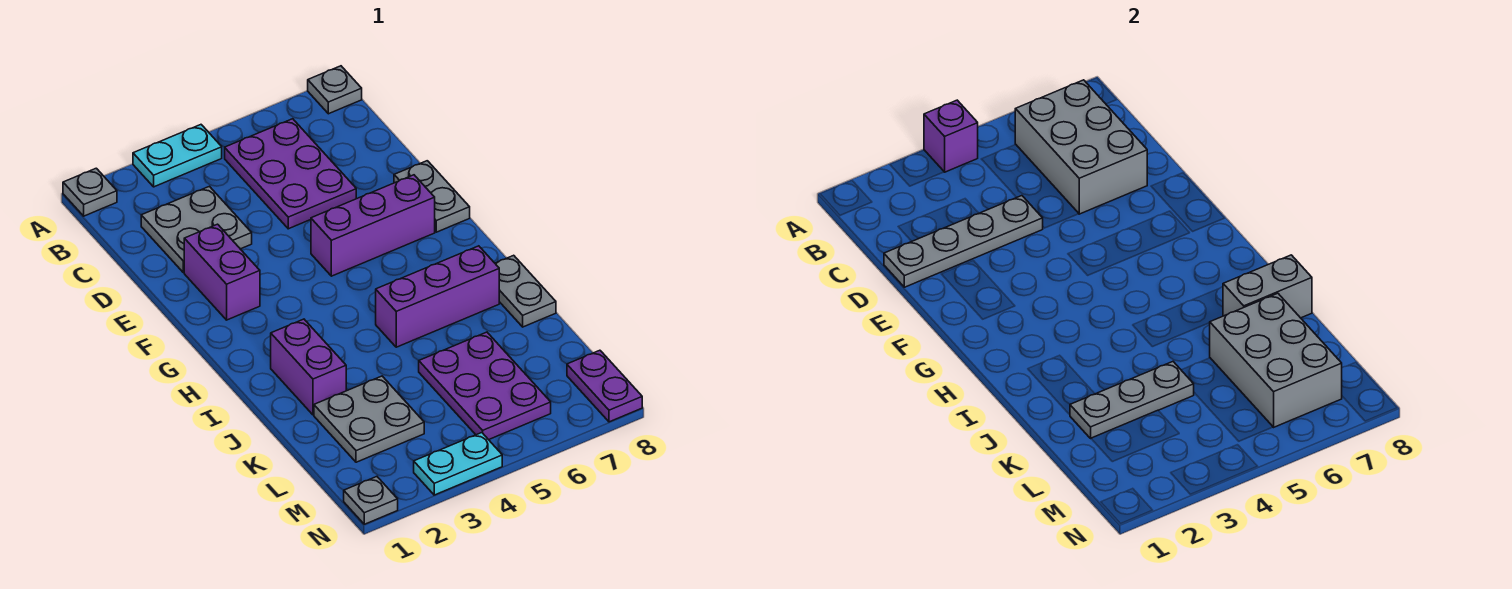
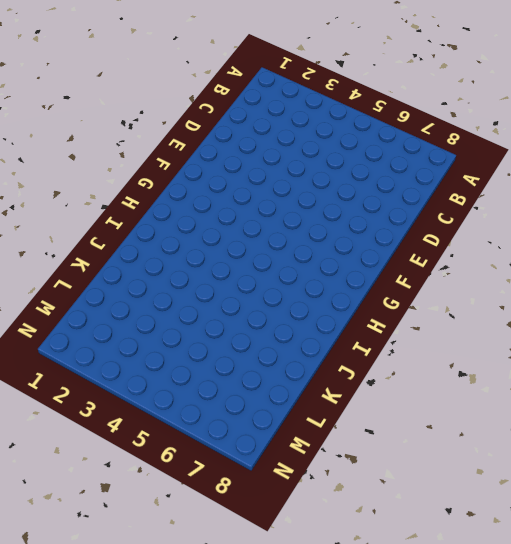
none -> grey 1x1 plate [63,168,117,216]
none -> cyan 1x2 plate [133,125,222,187]
none -> grey 1x1 plate [308,66,362,114]

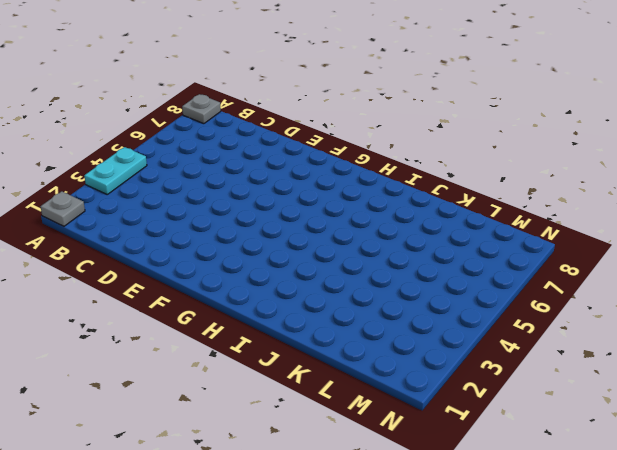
none -> purple 2x3 plate [225,119,356,229]
none -> grey 2x2 plate [141,186,252,273]
none -> purple 1x2 brick [184,224,260,320]

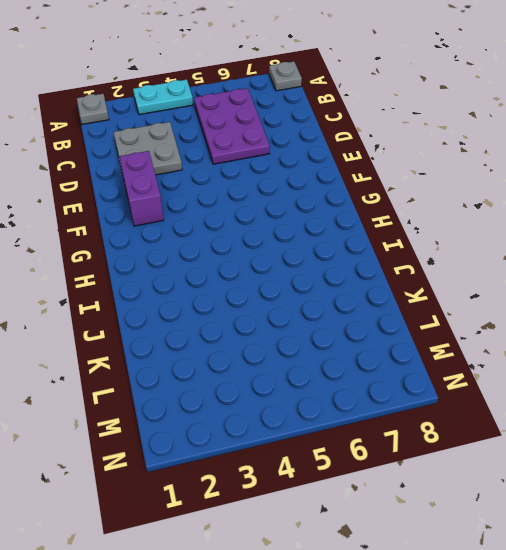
none -> grey 1x2 plate [394,161,470,232]
none -> purple 1x3 brick [311,175,435,276]
none -> purple 1x2 brick [271,319,346,415]

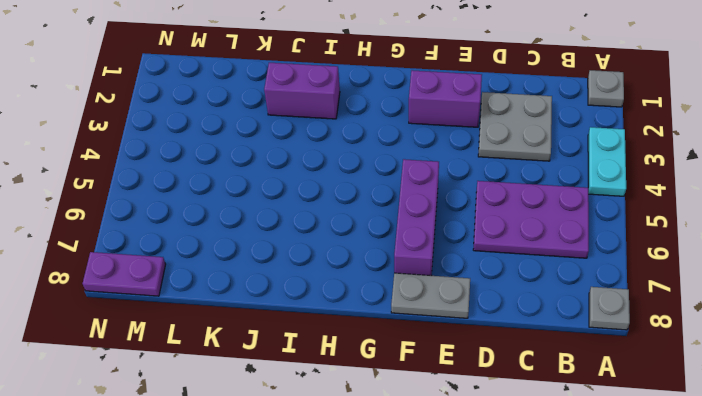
none -> purple 1x3 brick [376,246,499,347]
none -> grey 1x2 plate [495,255,556,327]
none -> grey 2x2 plate [314,376,424,462]

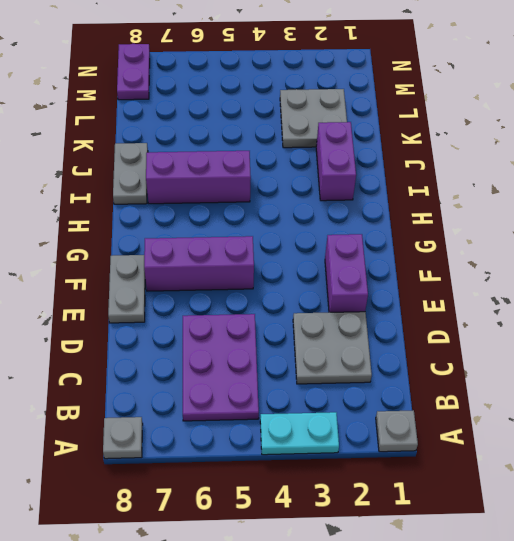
none -> purple 2x3 plate [419,332,551,440]
none -> grey 1x1 plate [344,477,398,524]
none -> cyan 1x2 plate [414,433,502,495]

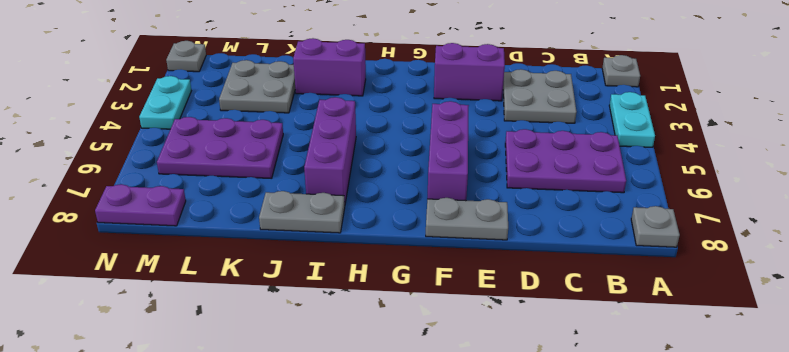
none -> purple 1x1 brick [924,100,978,172]
none -> grey 2x3 brick [1015,80,1147,214]
none -> grey 1x4 plate [884,196,1043,287]

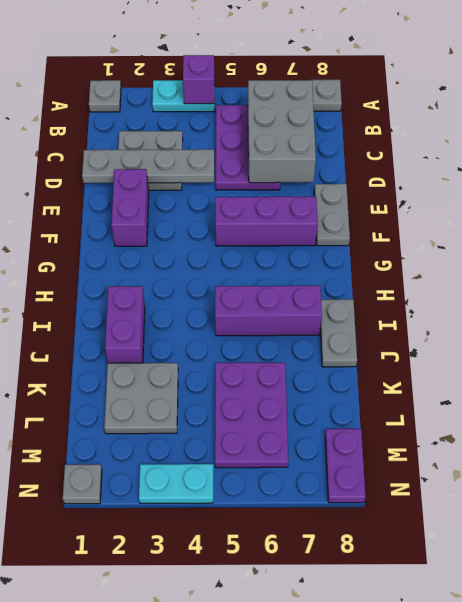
none -> grey 1x2 brick [1223,255,1312,318]
none -> grey 1x3 plate [1070,362,1194,438]
none -> grey 2x3 brick [1210,293,1342,427]

